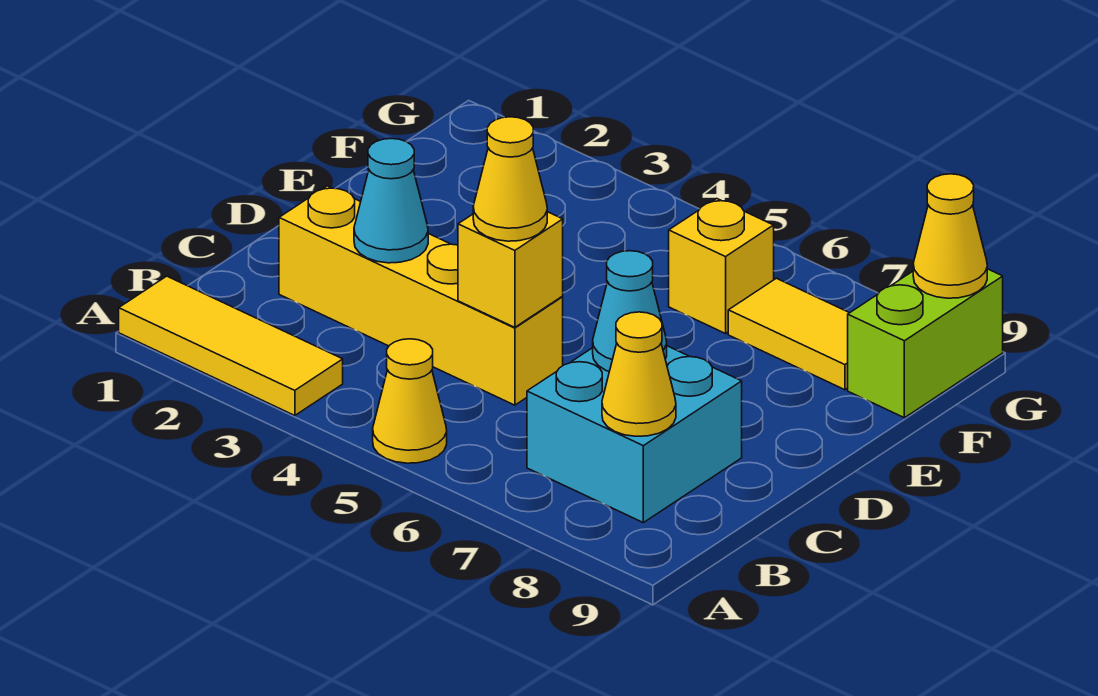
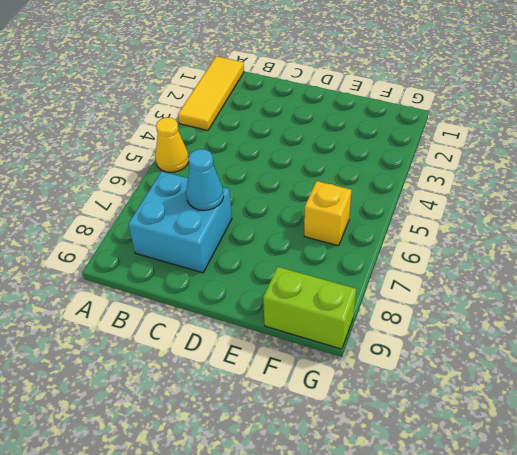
none -> yellow 1x4 brick [279,186,563,405]
none -> yellow 1x2 tile [728,278,849,390]
none -> yellow 1x1 cone [602,312,676,436]

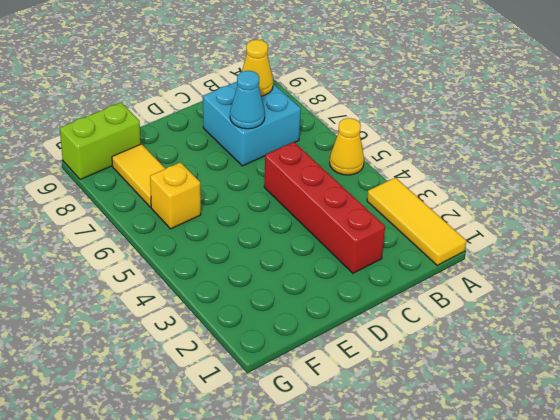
red 1x4 brick [264,142,385,273] -> yellow 1x4 brick [279,186,563,405]
none -> cyan 1x1 cone [354,139,428,263]
none -> yellow 1x1 brick [458,212,563,327]
none -> yellow 1x1 cone [913,174,987,298]

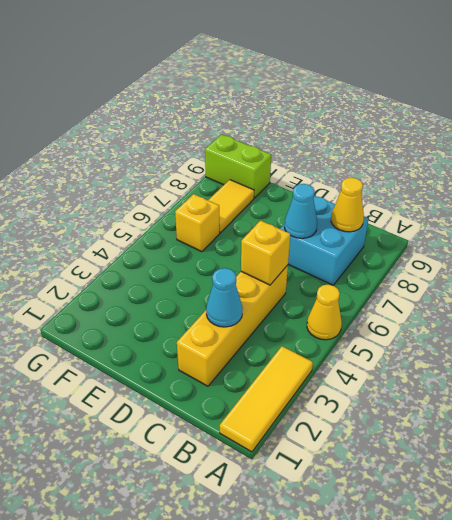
none -> yellow 1x1 cone [913,174,987,298]
none -> yellow 1x1 cone [473,117,547,241]

